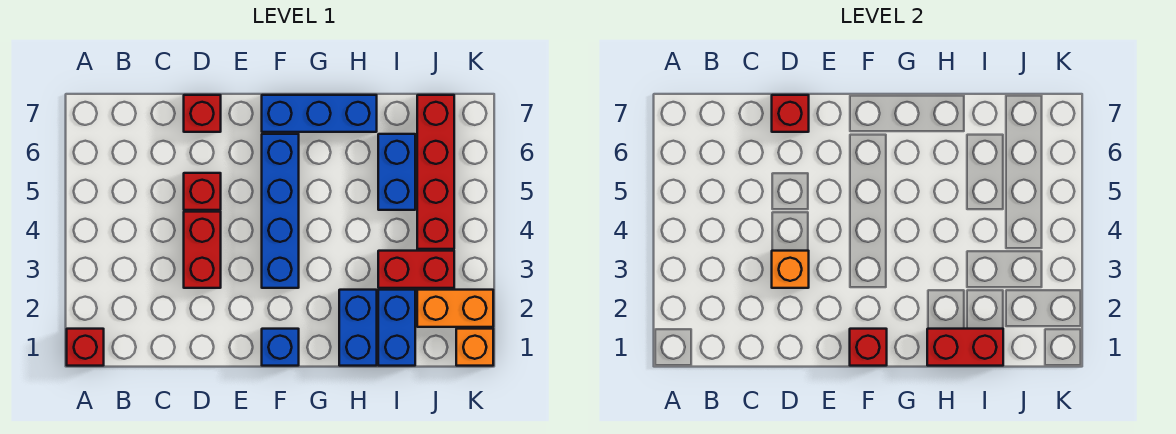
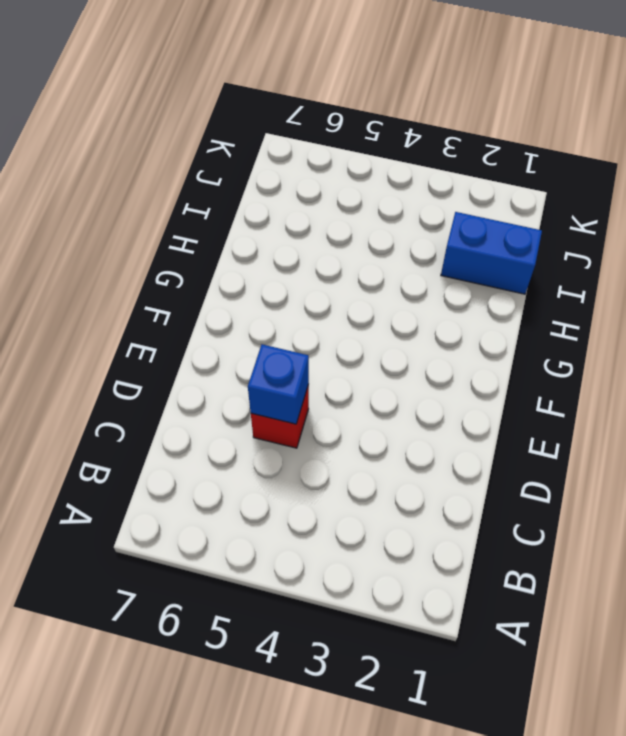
blue 1x1 brick [248,344,309,424] -> blue 1x1 brick moved to [262,329,299,366]
none -> red 1x1 brick [67,329,104,366]
none -> red 1x2 brick [184,212,221,288]
none -> red 1x1 brick [184,95,221,132]

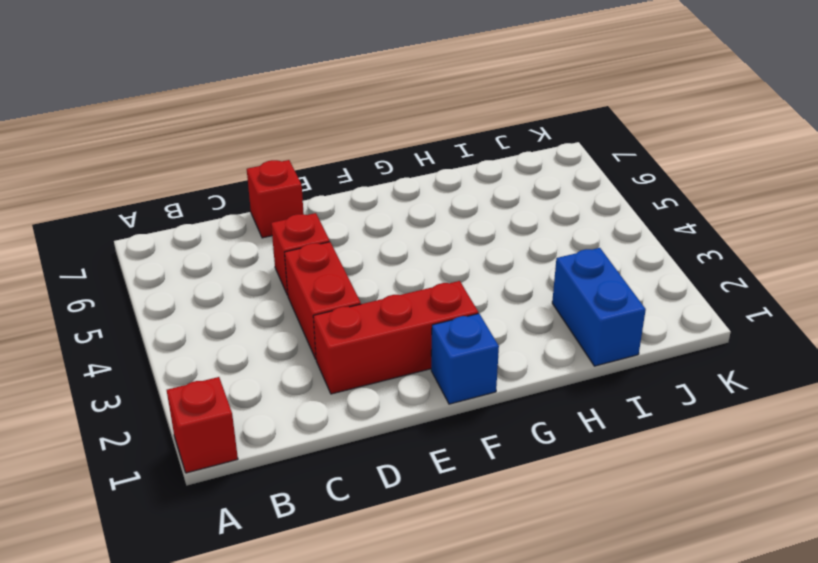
red 1x3 brick [313,281,478,394] -> none
none -> blue 1x4 brick [262,134,299,288]
none -> blue 1x3 brick [262,95,377,132]
none -> blue 1x2 brick [339,290,377,366]

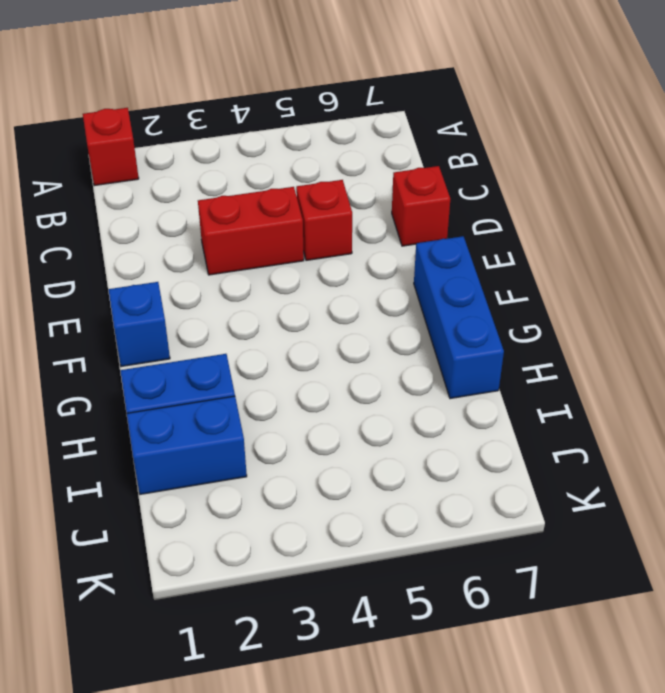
none -> blue 1x4 brick [262,134,299,288]
none -> red 1x2 brick [378,251,454,288]
none -> blue 1x2 brick [378,134,415,210]

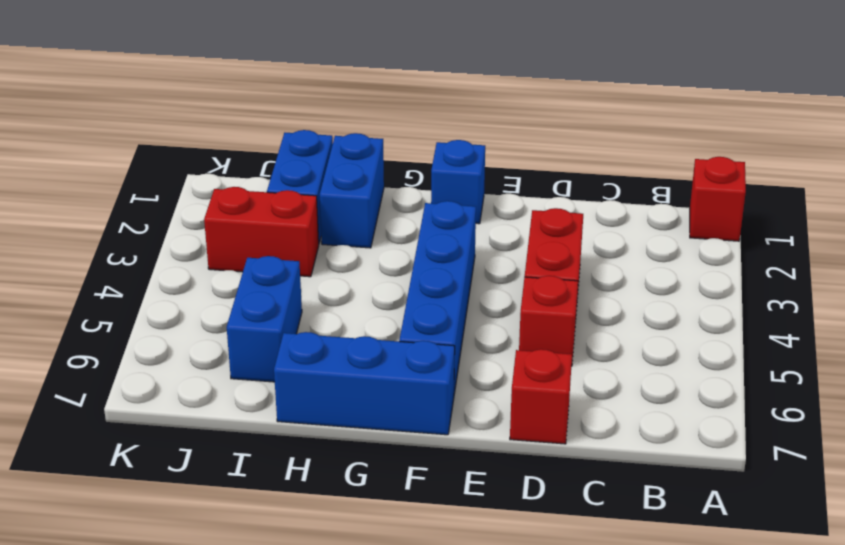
none -> orange 1x2 brick [417,290,493,327]
none -> red 1x4 brick [417,95,454,249]
none -> orange 1x1 brick [456,329,493,366]

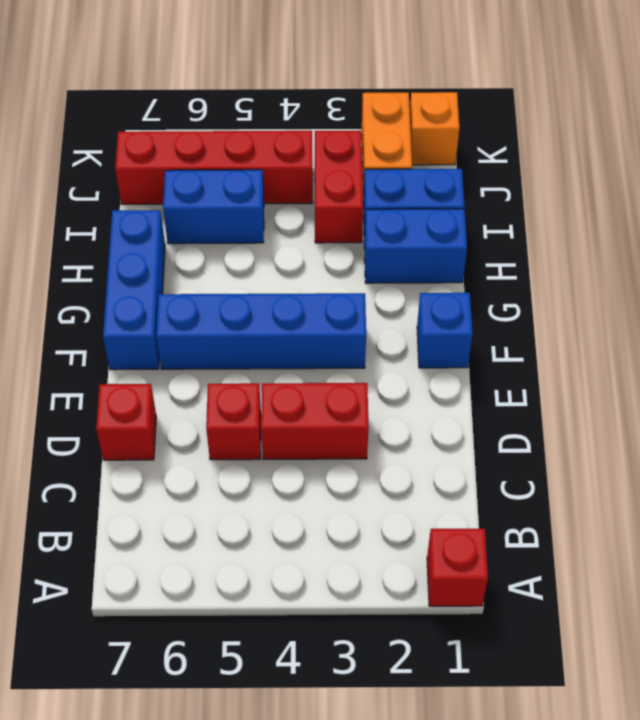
none -> orange 1x1 brick [772,251,809,288]
none -> red 1x1 brick [772,95,809,132]
none -> red 1x1 brick [850,329,887,366]

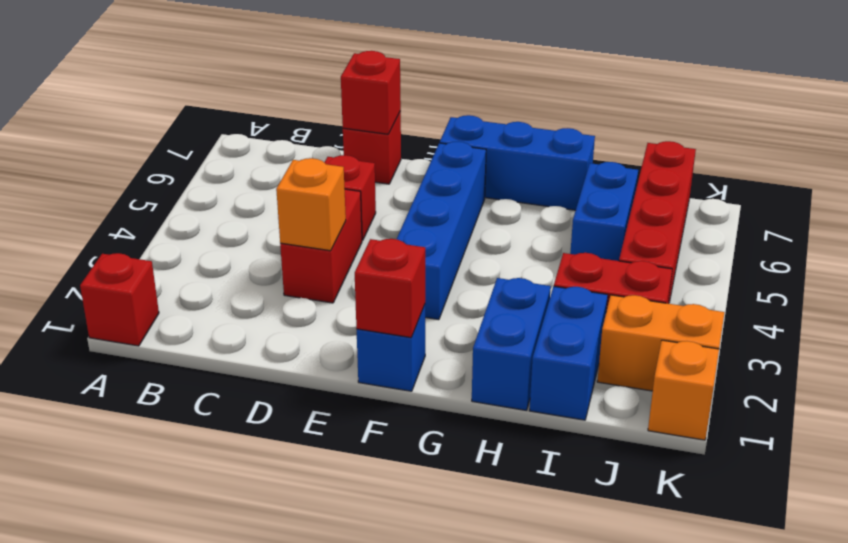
none -> red 1x2 brick [927,329,1003,366]

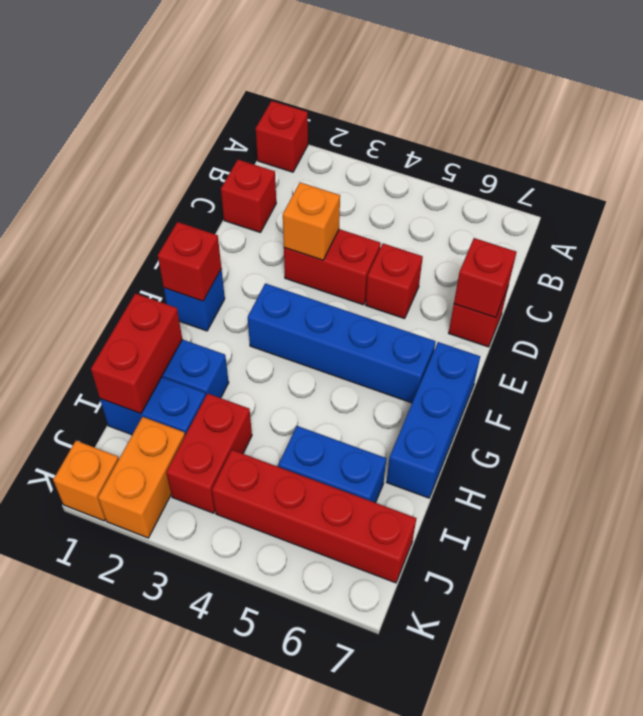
red 1x1 brick [221,160,276,233] -> none

